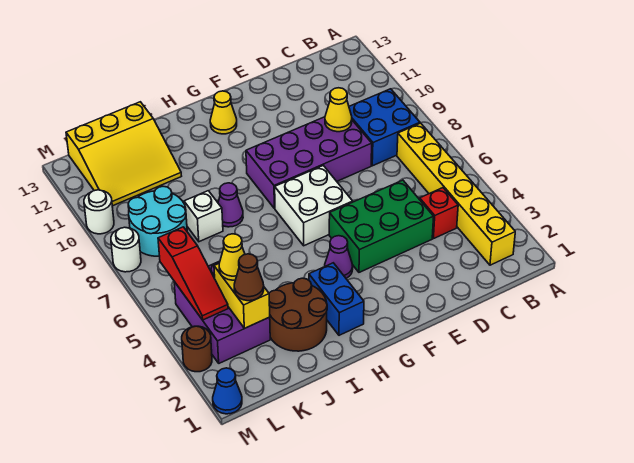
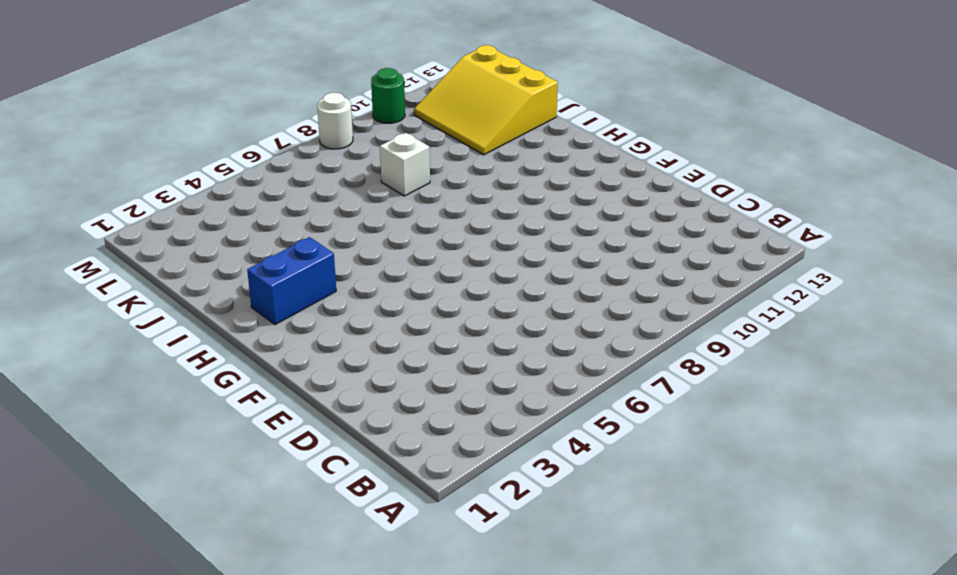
green 1x1 round brick [371,68,405,123] -> white 1x1 round brick [84,190,114,234]
none -> yellow 1x6 brick [397,123,515,265]
none -> blue 2x2 brick [349,89,420,166]
none -> red 1x1 brick [420,188,458,239]

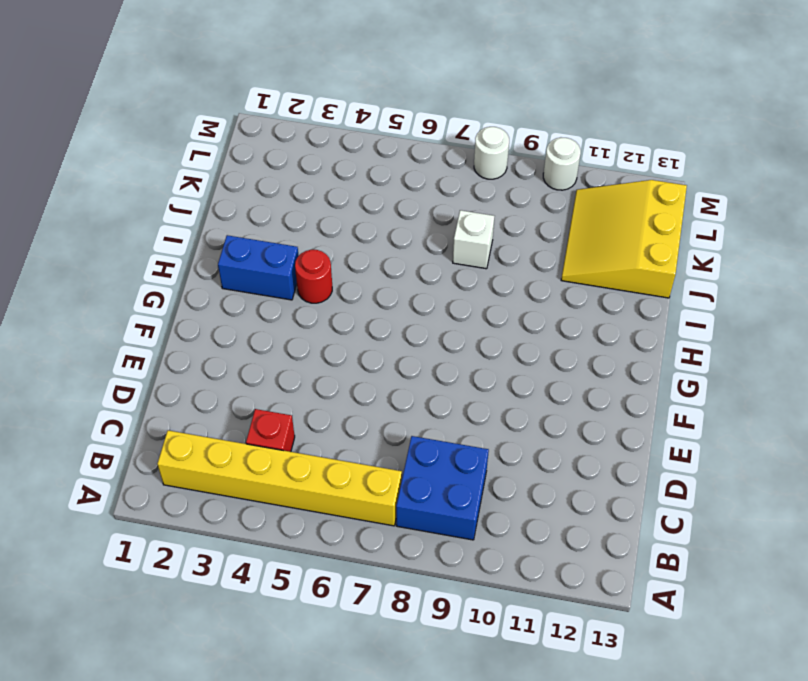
red 1x1 round brick [295,250,332,303] -> none
none -> green 2x3 brick [329,180,434,272]
none -> purple 2x4 brick [246,117,372,209]
none -> white 2x2 brick [275,166,353,246]

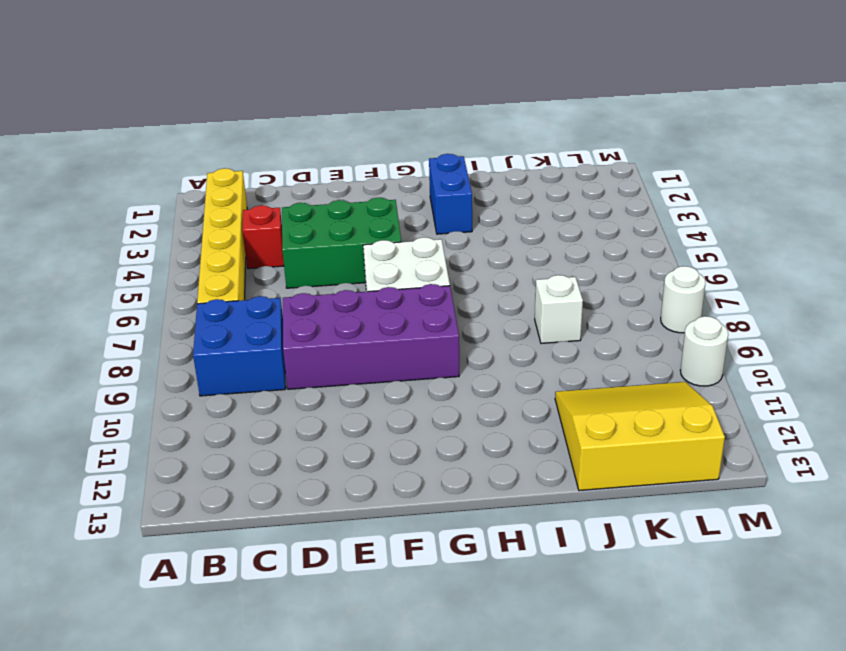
none -> purple 1x1 cone [325,236,353,278]
none -> yellow 1x1 cone [210,91,237,134]
none -> brown 2x2 round brick [269,278,327,351]

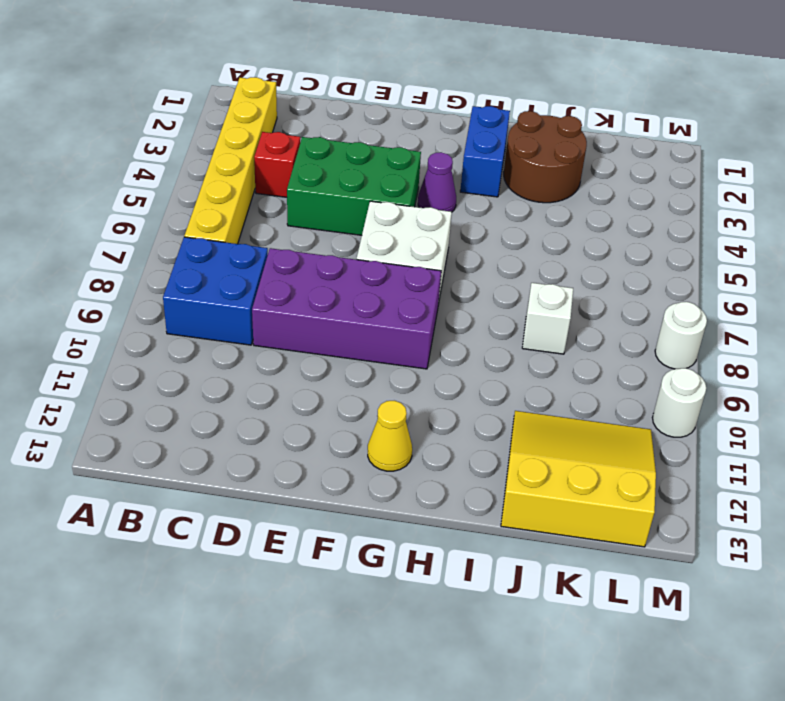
none -> purple 1x1 cone [218,183,243,227]
none -> purple 2x3 brick [174,261,270,363]
none -> cyan 2x2 round brick [128,186,187,256]

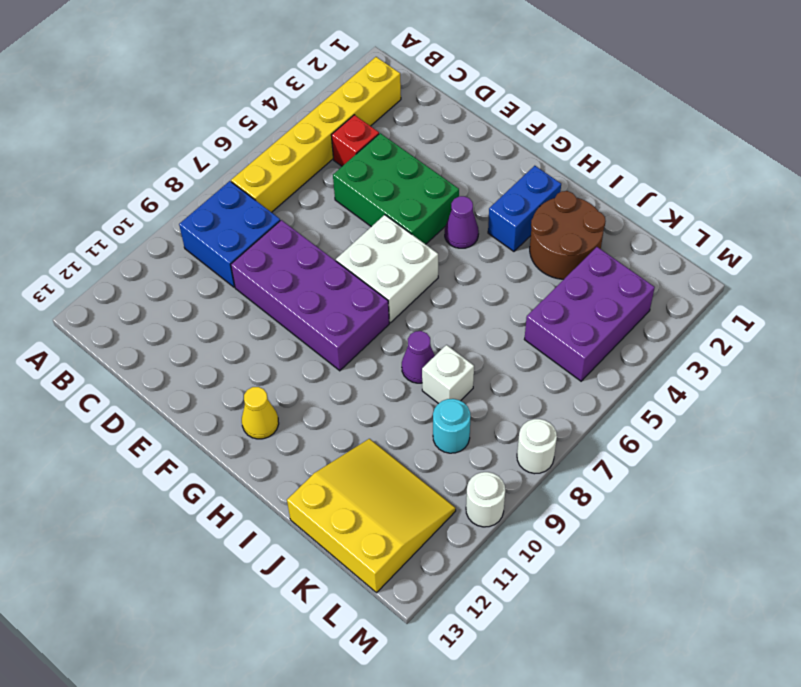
cyan 1x1 round brick [433,399,470,453] -> cyan 2x2 round brick [128,186,187,256]
none -> blue 1x1 cone [213,368,242,414]
none -> brown 1x1 round brick [182,326,212,372]
none -> yellow 1x1 cone [325,88,352,132]

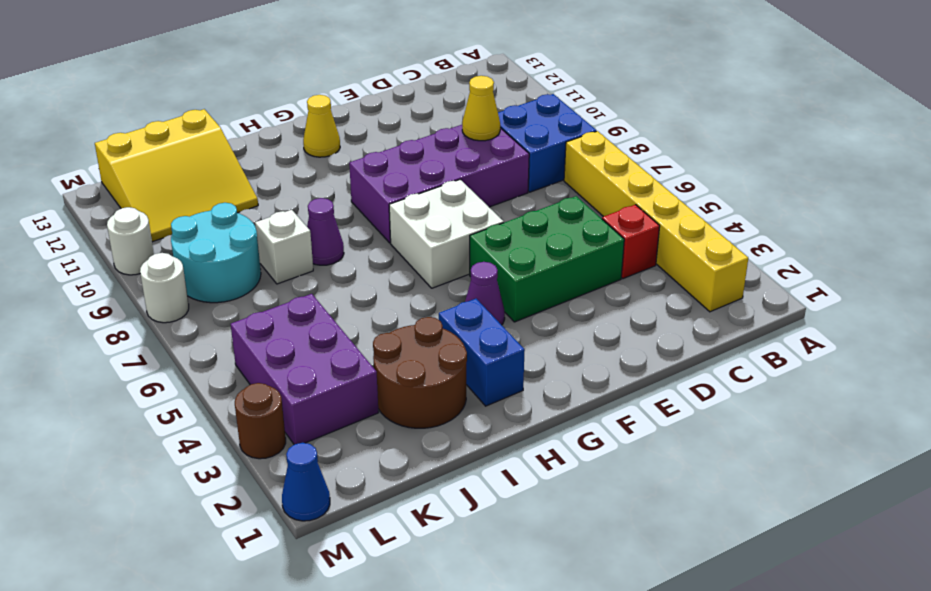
none -> yellow 1x2 brick [214,264,270,328]
none -> red 1x3 slope [158,227,228,320]
none -> brown 1x1 cone [234,254,264,301]

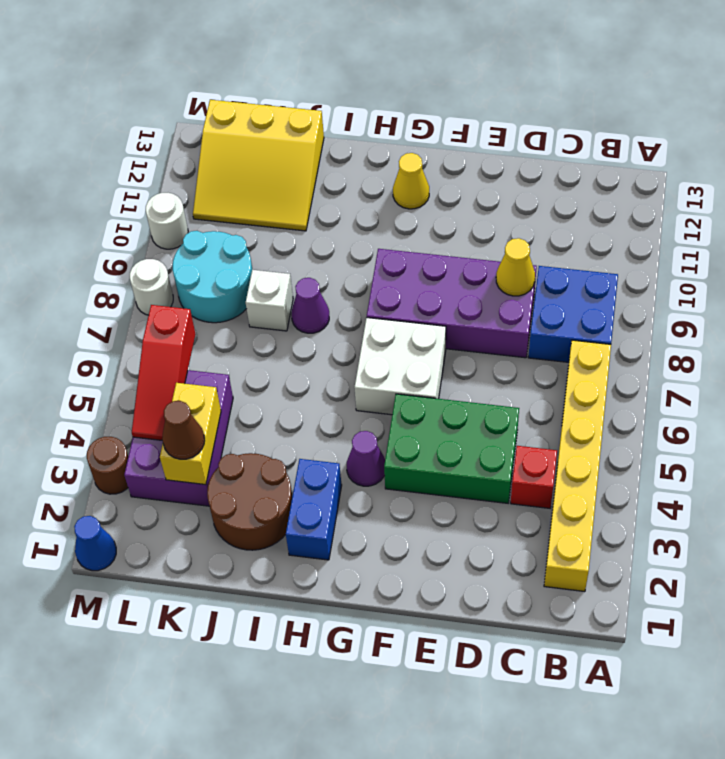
none -> yellow 1x1 cone [219,234,245,280]

